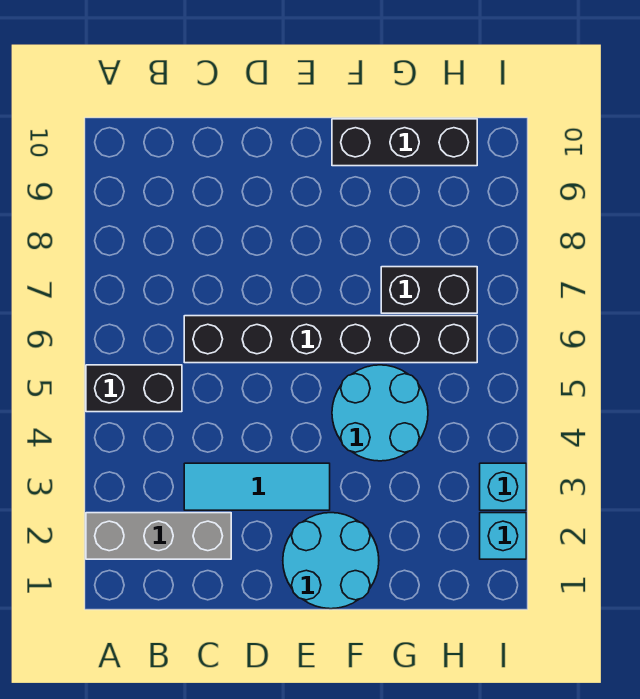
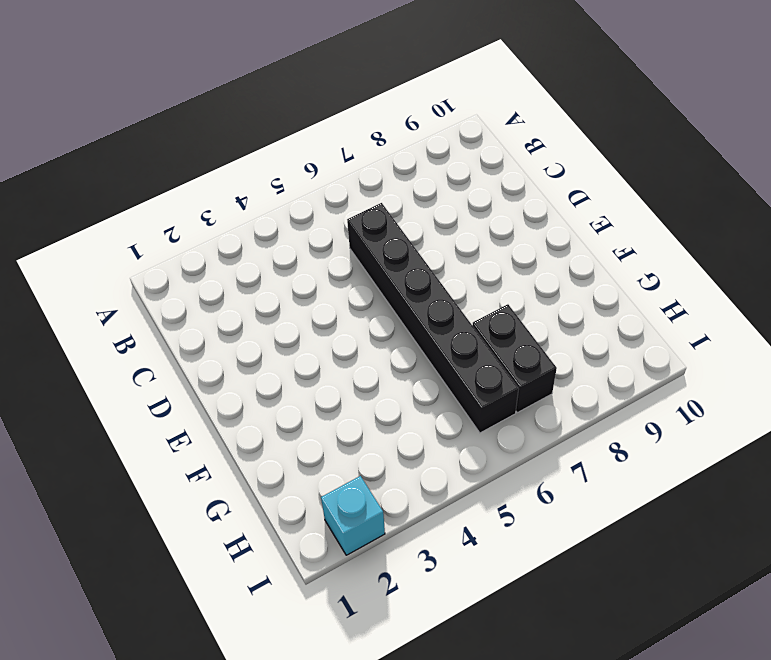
none -> grey 1x3 brick [86,513,231,559]
none -> black 1x2 brick [86,365,182,412]

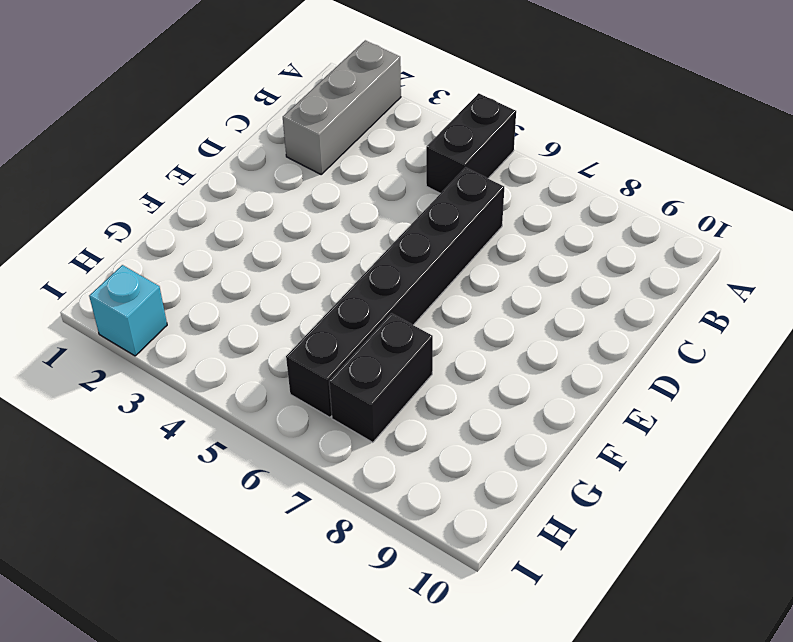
none -> cyan 1x3 tile [184,463,330,510]
none -> cyan 2x2 round brick [283,513,379,609]

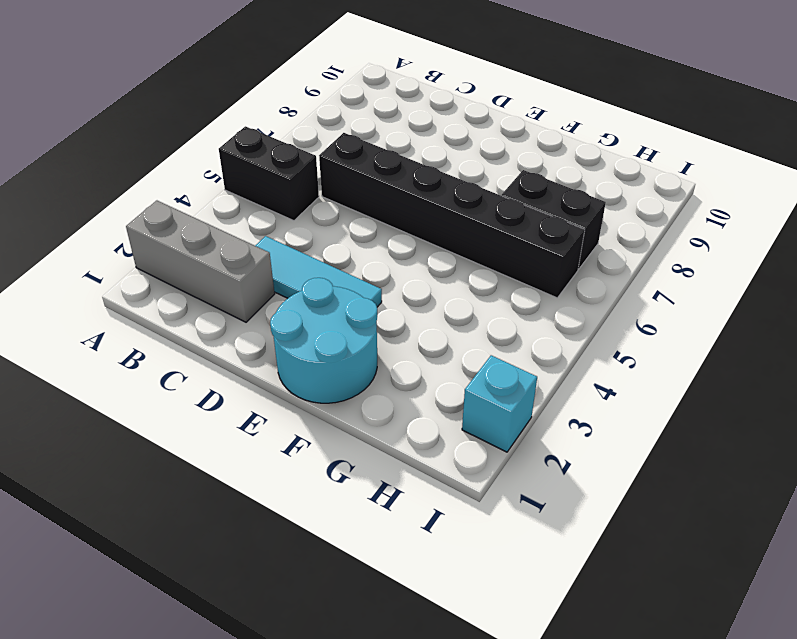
none -> cyan 2x2 round brick [332,365,428,461]
none -> black 1x3 brick [332,119,477,166]

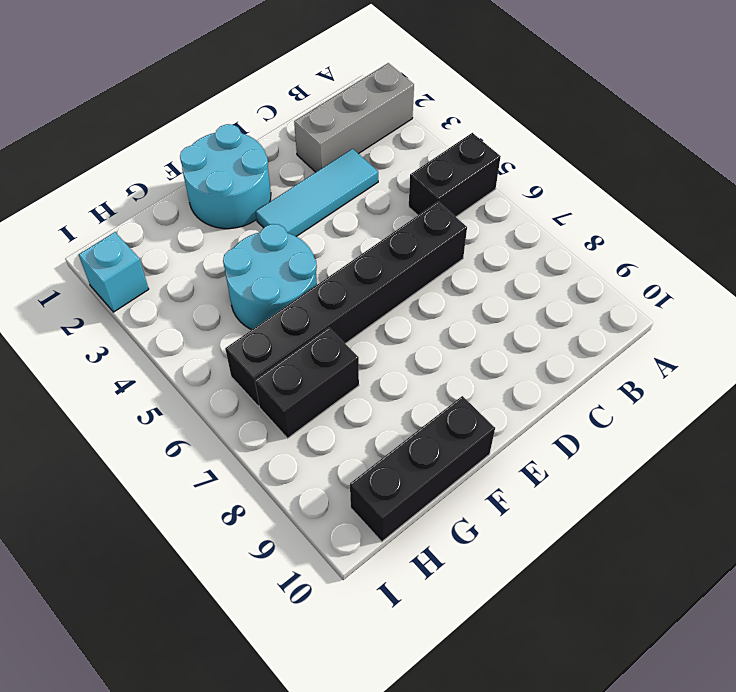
none -> cyan 1x1 brick [480,463,526,510]

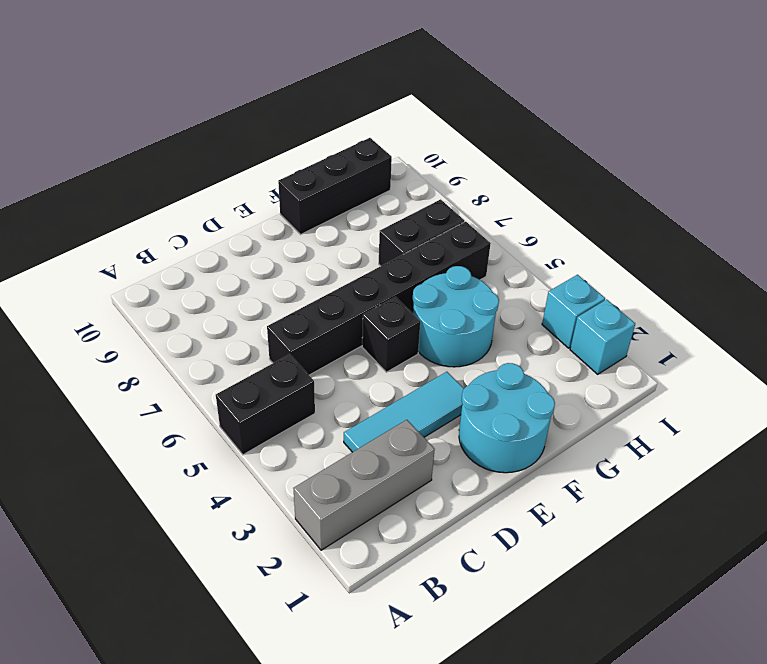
black 1x1 brick [362,297,420,372] -> none

